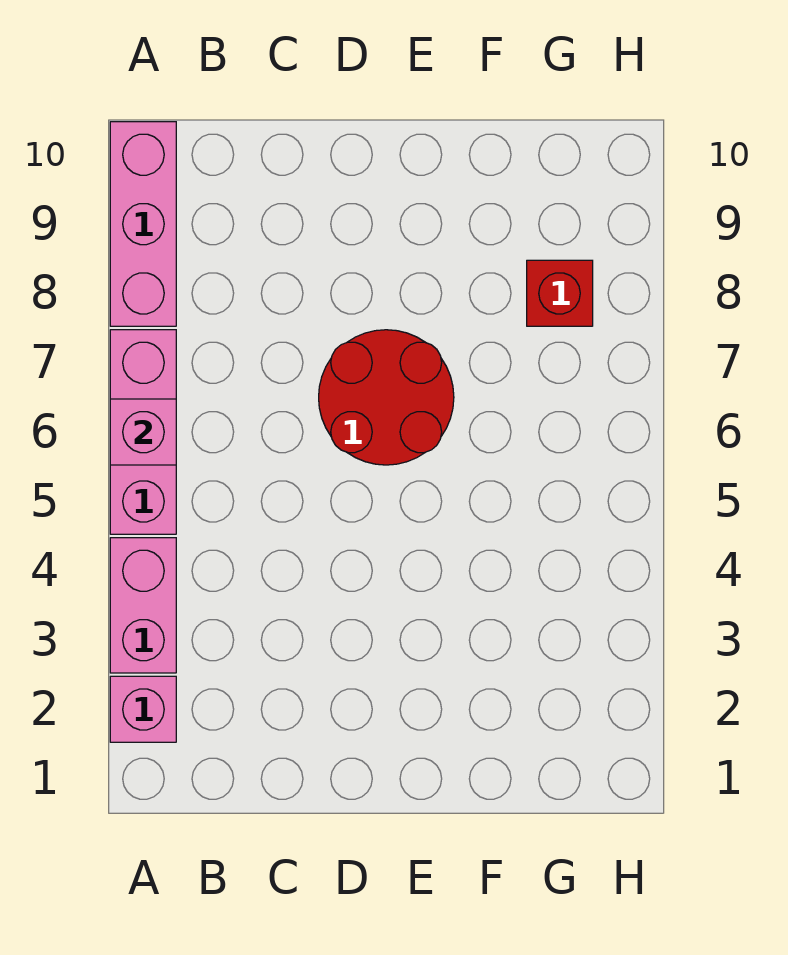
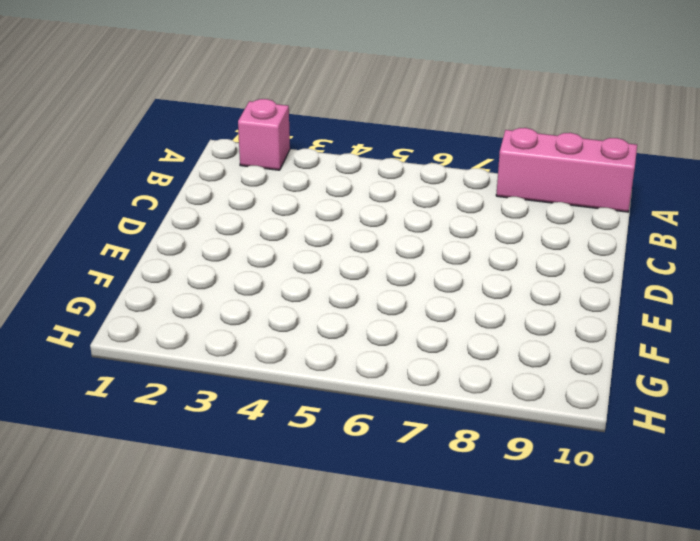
none -> pink 1x2 brick [110,538,176,673]
none -> pink 1x3 brick [110,330,176,534]

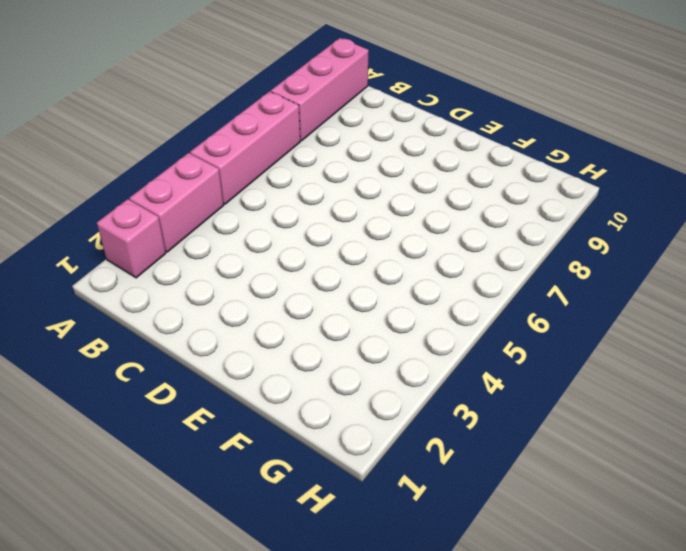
none -> red 2x2 round brick [319,330,454,465]
none -> red 1x1 brick [527,260,593,326]

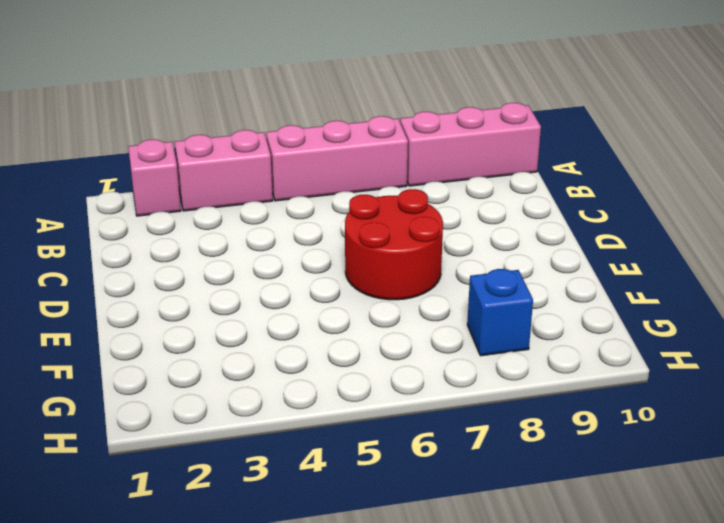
blue 1x1 brick [467,269,533,356] -> red 1x1 brick [527,260,593,326]
none -> pink 1x1 brick [110,399,176,465]

